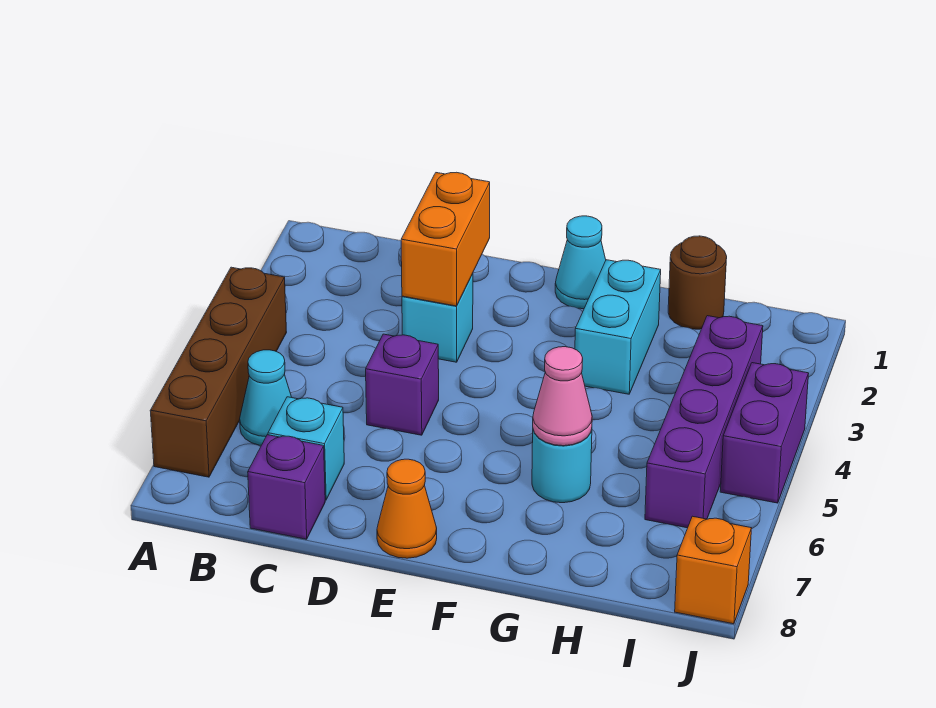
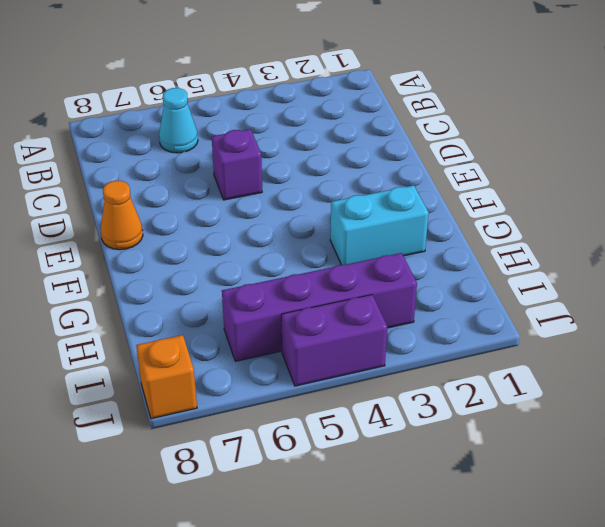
none -> brown 1x4 brick [150,267,287,477]
none -> cyan 1x1 brick [268,397,344,500]
none -> purple 1x1 brick [248,435,325,539]

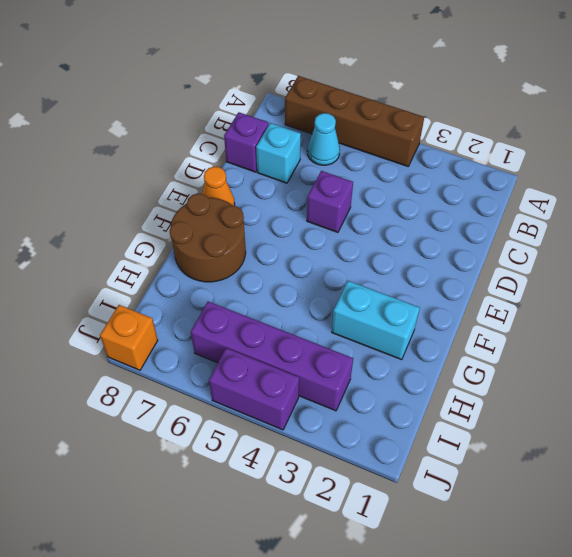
brown 2x2 round brick [170,193,246,282] -> none
none -> cyan 1x1 brick [402,274,473,362]
none -> cyan 1x1 cone [555,216,606,309]
none -> cyan 1x1 round brick [532,430,592,503]

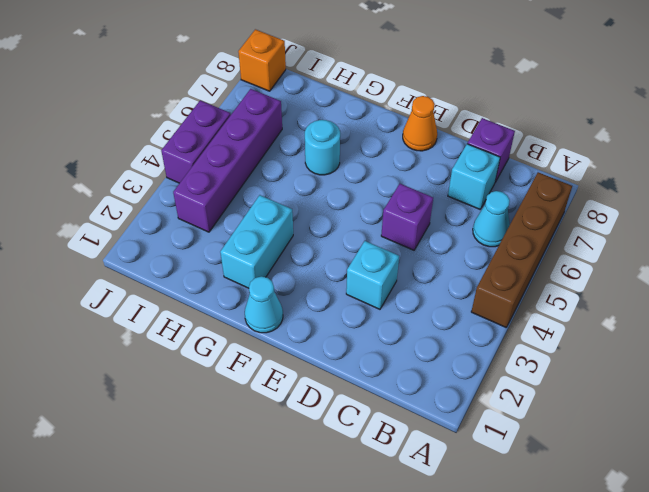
none -> brown 1x1 round brick [668,236,727,329]
none -> orange 1x2 brick [401,172,490,306]
none -> pink 1x1 cone [533,347,592,446]

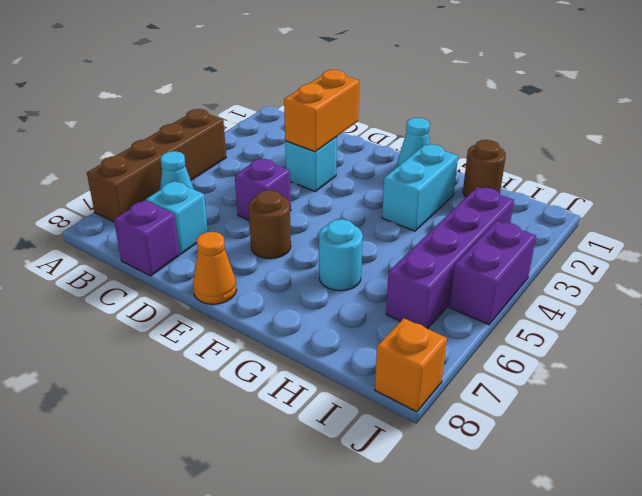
brown 1x1 round brick [248,190,291,259] -> none
none -> pink 1x1 cone [533,347,592,446]

